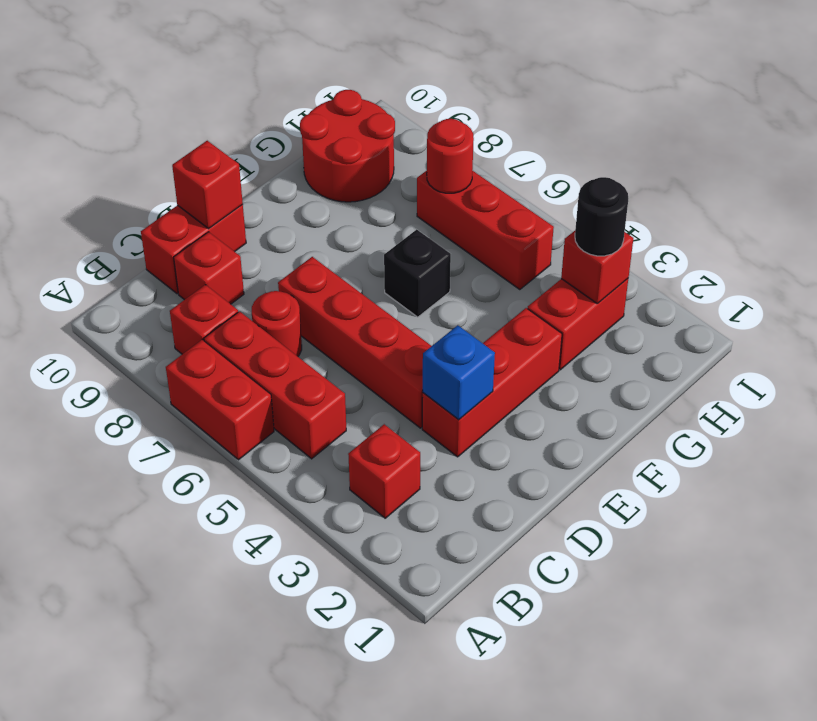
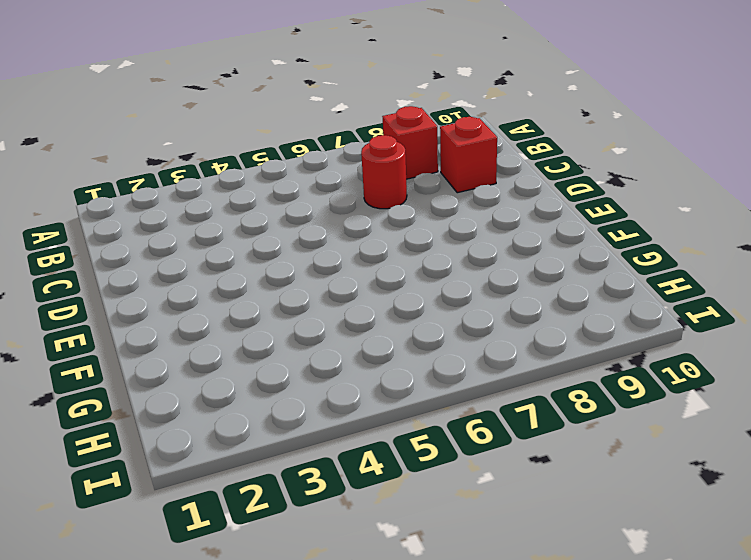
none -> red 1x2 brick [166,340,274,460]
none -> red 1x1 brick [348,424,420,518]
none -> red 1x3 brick [204,311,346,459]

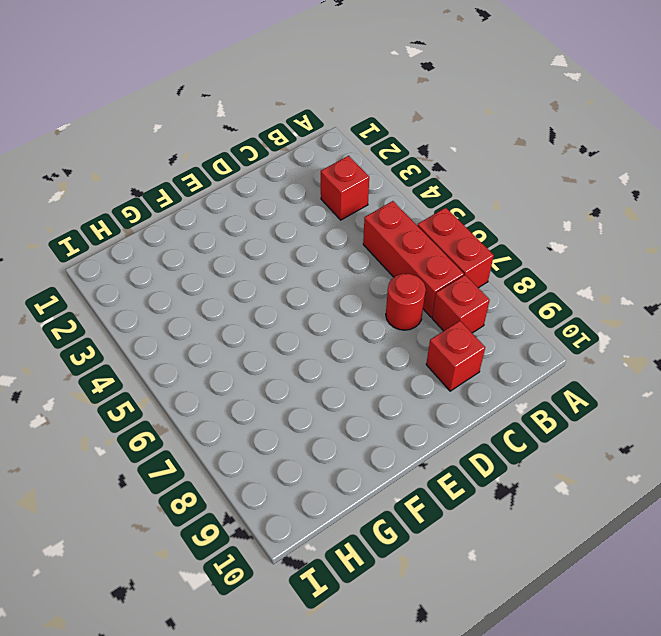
none -> red 1x2 brick [141,204,246,294]
none -> red 1x3 brick [422,308,562,457]
none -> red 1x4 brick [278,257,431,428]

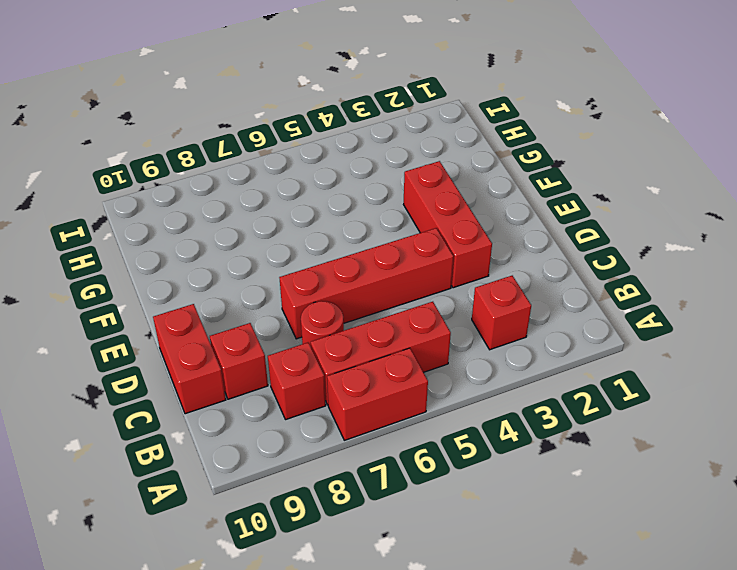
none -> black 1x1 brick [384,230,451,317]
none -> red 1x2 brick [528,279,628,370]
none -> red 2x2 round brick [300,90,395,202]

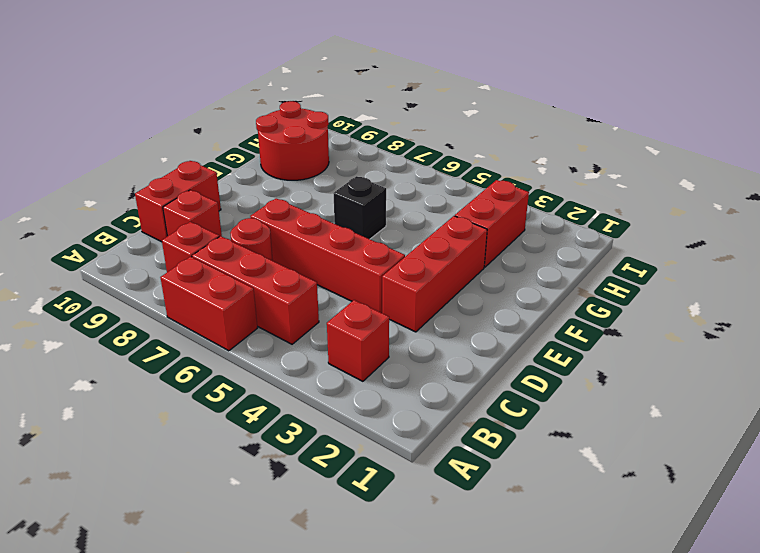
none -> red 1x3 brick [417,171,554,290]
none -> blue 1x1 brick [423,325,495,420]
none -> red 1x1 brick [172,141,243,229]

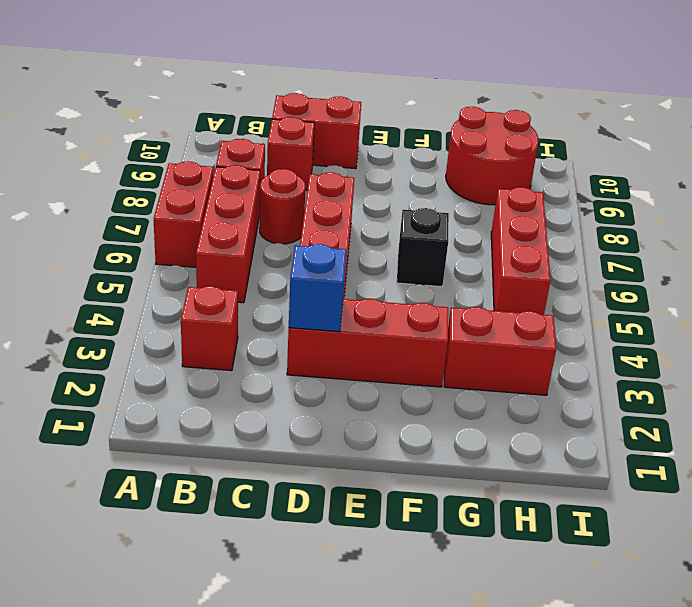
none -> red 1x1 brick [172,141,243,229]
none -> red 1x1 brick [561,231,633,304]
none -> red 1x1 round brick [427,119,474,193]

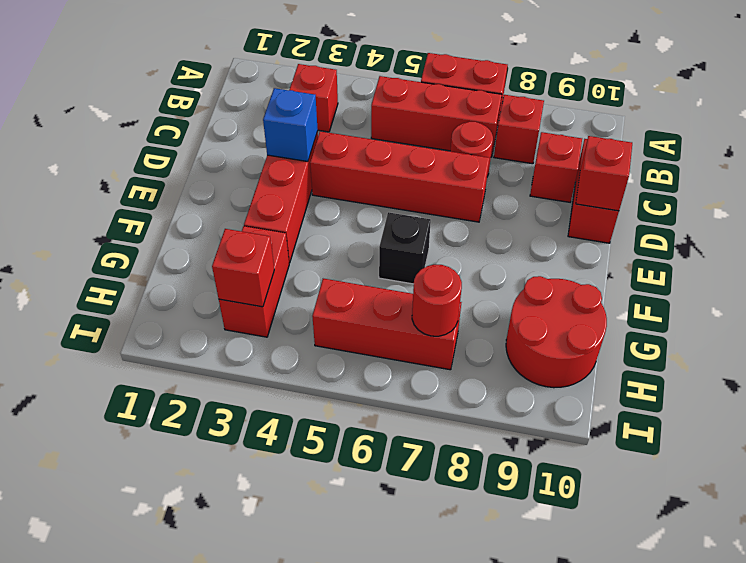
none -> black 1x1 round brick [575,177,628,256]

